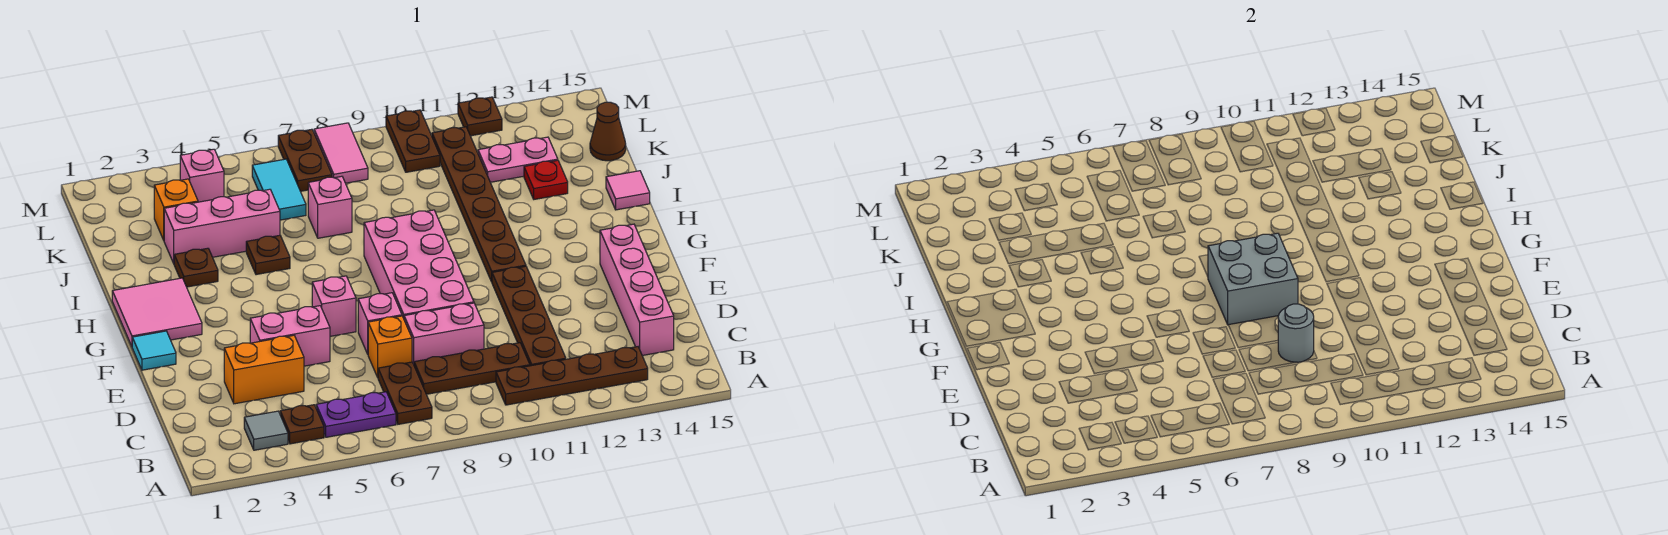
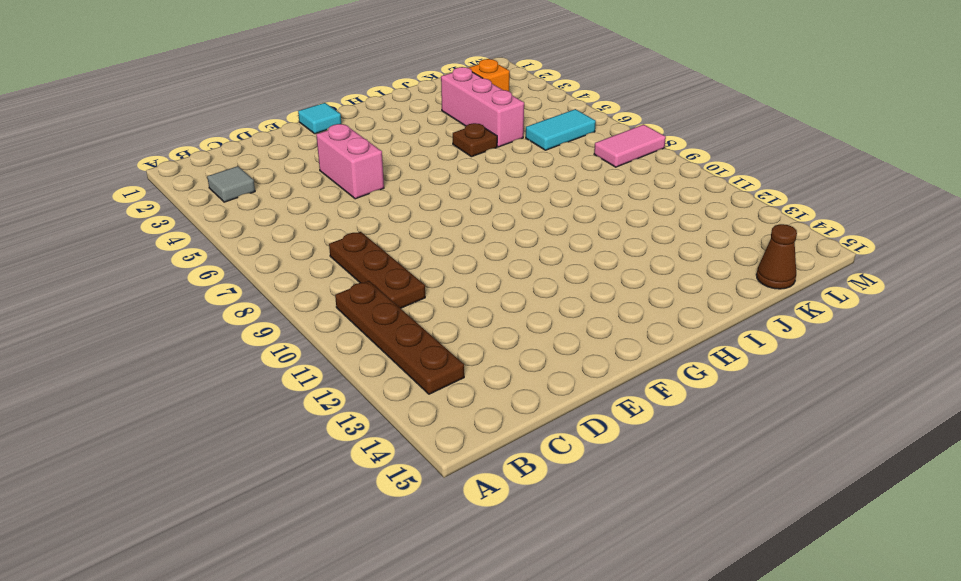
none -> brown 1x1 plate [280,405,324,444]
none -> purple 1x2 plate [316,392,396,437]
none -> brown 1x2 plate [378,362,432,424]
none -> brown 1x4 plate [492,266,566,366]

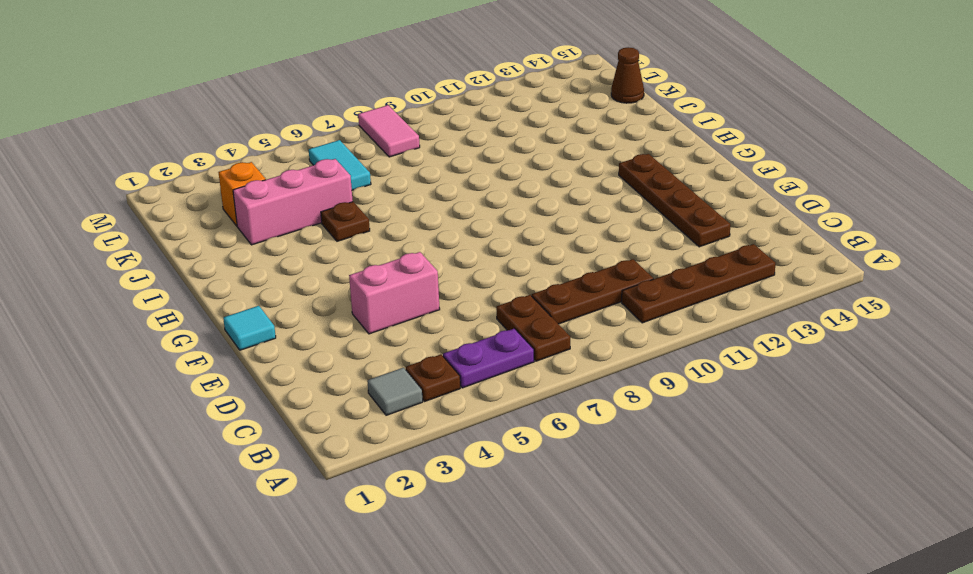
brown 1x4 plate [619,154,730,247] -> brown 1x4 plate moved to [492,266,566,366]
none -> pink 1x4 brick [600,224,674,356]
none -> orange 1x2 brick [224,335,304,404]
none -> orange 1x1 brick [368,316,412,377]
none -> pink 1x2 brick [404,303,484,364]

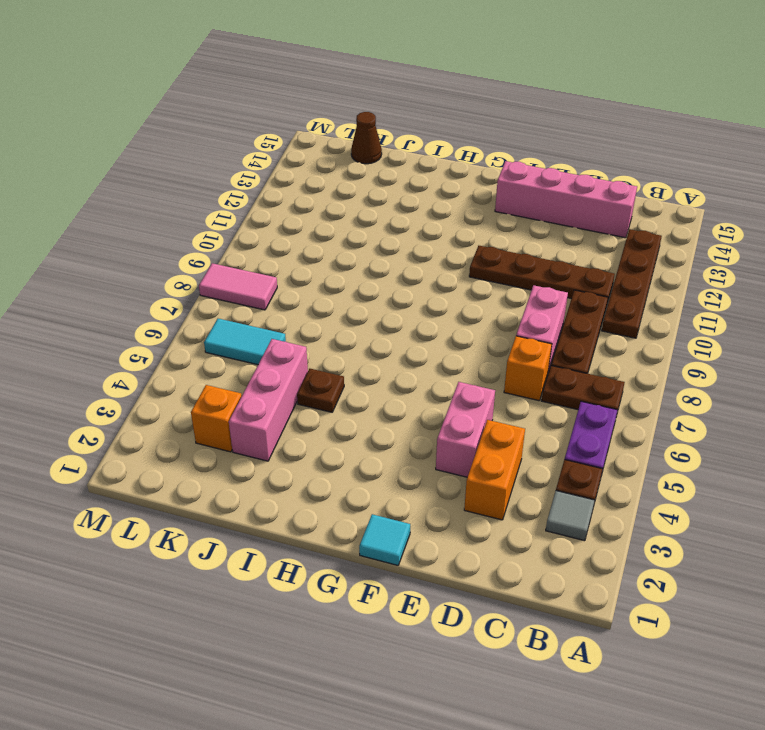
none -> pink 1x1 brick [358,293,402,354]
none -> pink 2x4 brick [364,210,474,318]
none -> pink 1x1 brick [312,276,356,336]
none -> pink 2x2 tile [112,278,202,346]

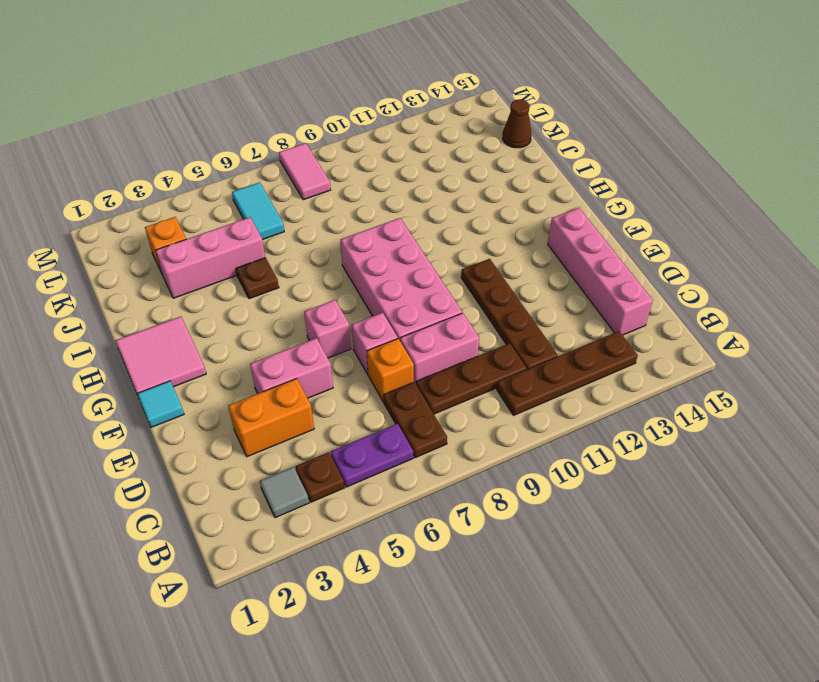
none -> brown 1x6 plate [432,127,526,282]
none -> brown 1x1 plate [174,248,218,287]
none -> pink 1x1 tile [606,171,650,210]
none -> pink 1x1 brick [308,176,352,238]

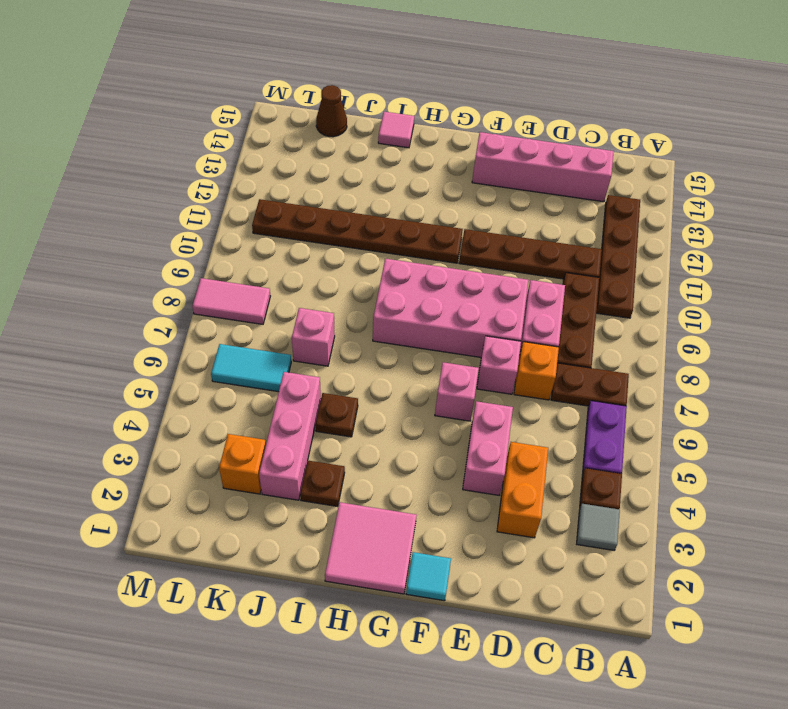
none -> red 1x1 plate [524,160,568,199]
none -> pink 1x2 plate [478,137,558,182]
none -> pink 1x1 brick [180,149,224,202]
none -> brown 1x2 plate [278,129,332,191]

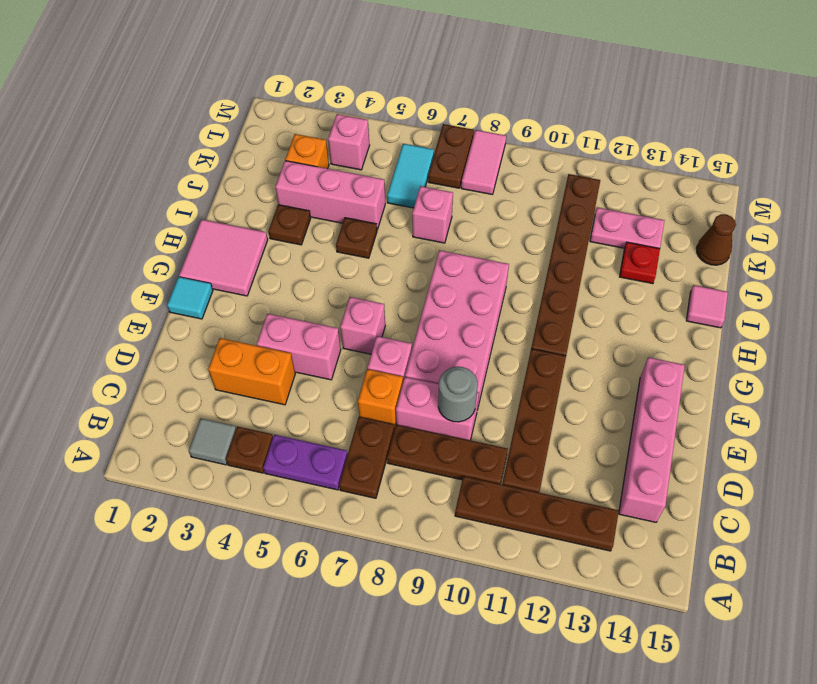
none -> brown 1x2 plate [386,110,440,172]
none -> brown 1x1 plate [458,97,502,136]
none -> grey 2x2 brick [1208,233,1298,325]

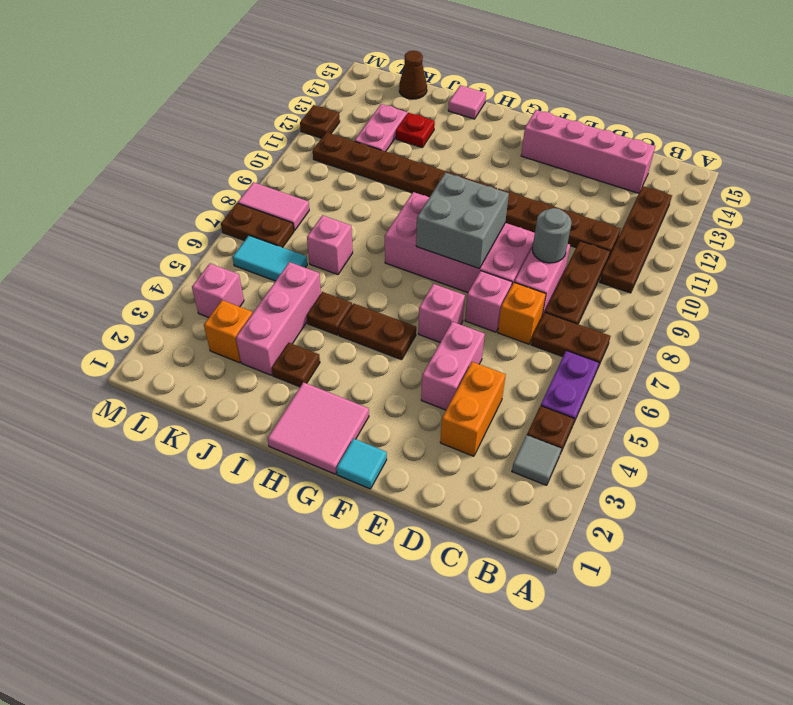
brown 1x2 plate [338,304,416,360] -> brown 1x2 plate moved to [386,110,440,172]

